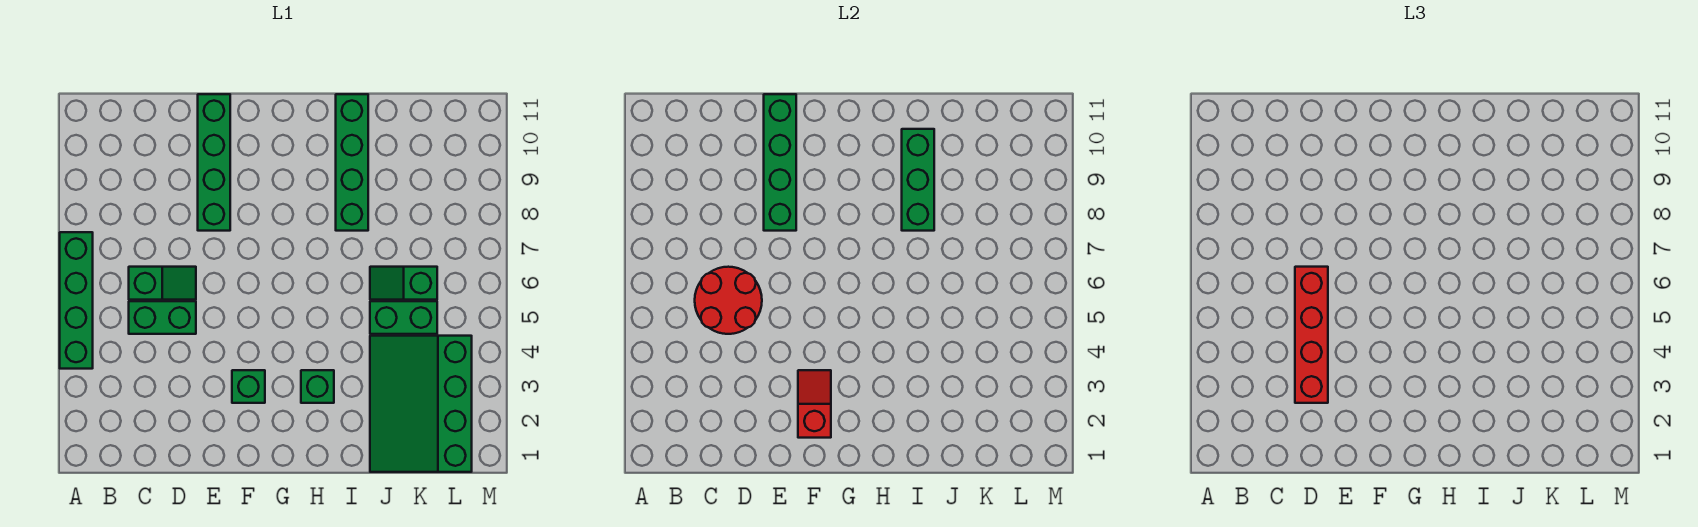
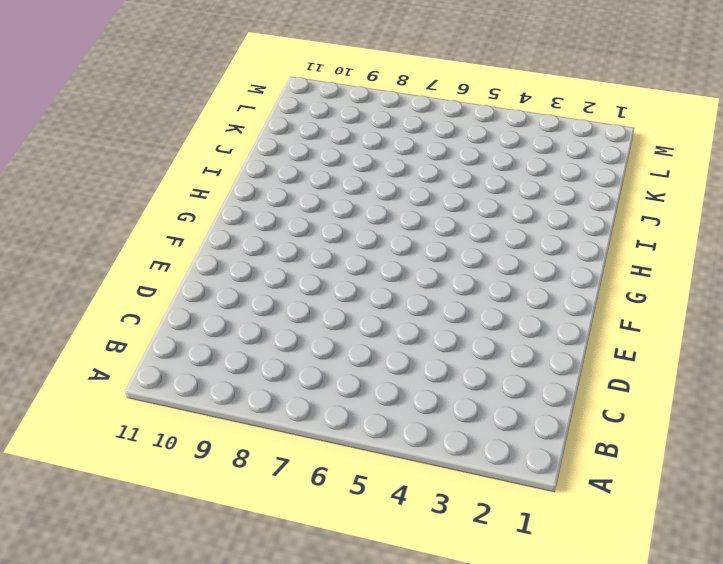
none -> green 1x4 brick [60,232,93,369]
none -> green 1x2 brick [129,301,196,334]
none -> green 1x2 slope [129,267,196,300]

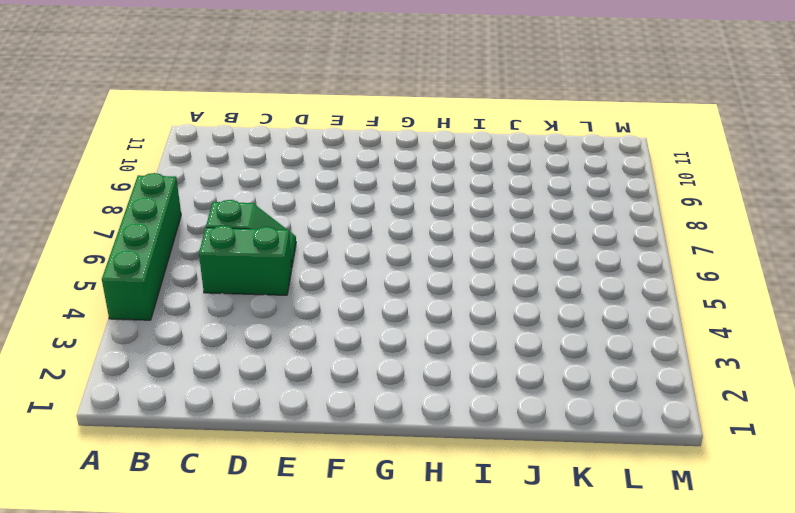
none -> green 1x4 brick [198,94,230,231]
none -> green 1x1 brick [232,370,265,403]
none -> green 1x1 brick [301,370,334,403]

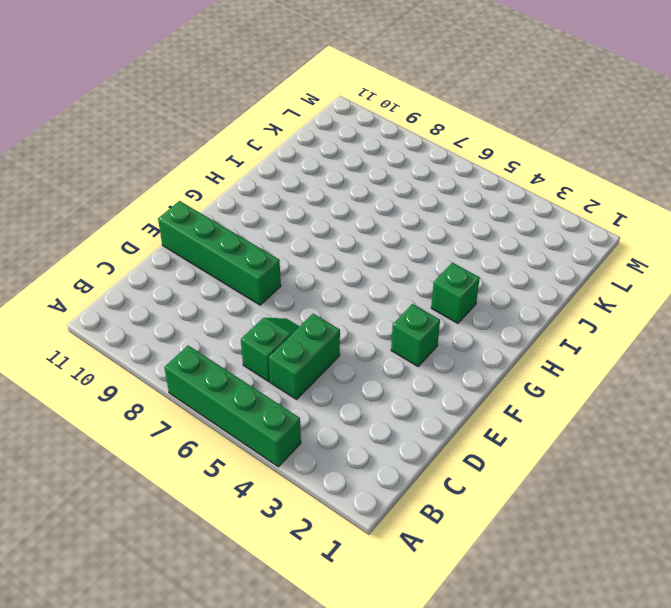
none -> green 1x4 brick [336,94,368,231]
none -> green 3x4 slope [370,336,472,472]
none -> green 1x2 brick [370,301,437,334]

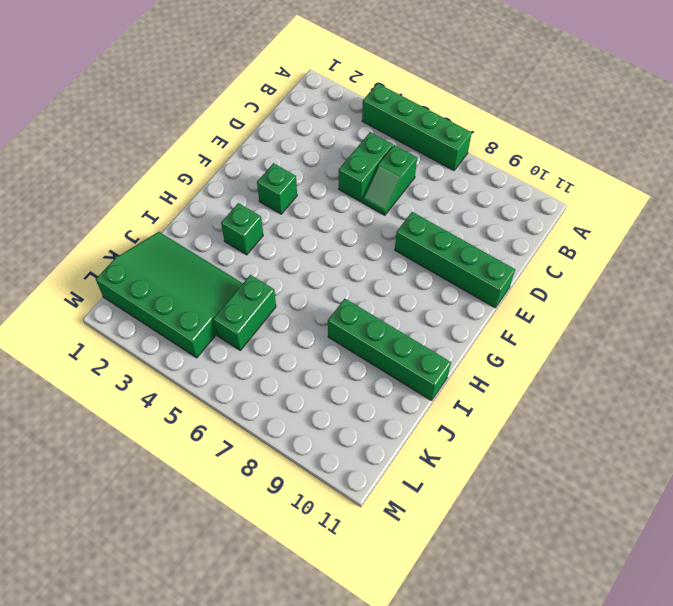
none -> green 1x2 slope [370,267,437,300]
none -> red 2x2 round brick [695,267,762,334]
none -> green 1x4 brick [764,94,796,231]

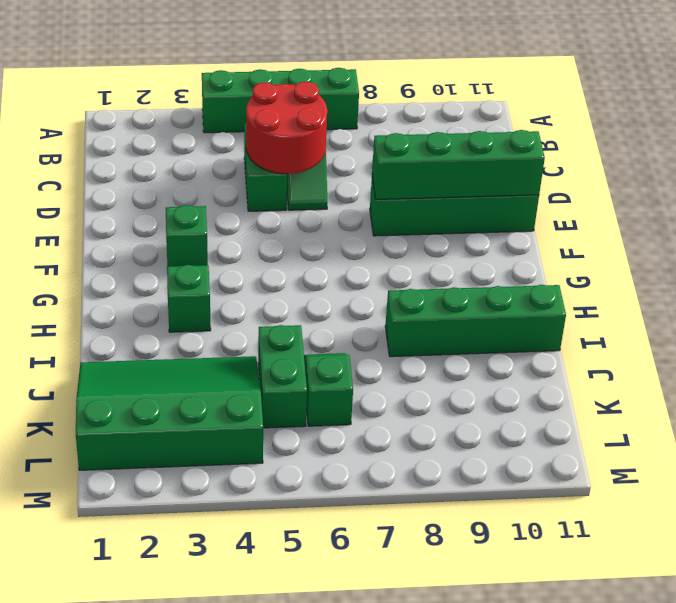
none -> red 1x2 slope [798,370,831,438]
none -> green 1x3 brick [902,129,934,231]
none -> red 1x4 brick [1295,267,1328,403]

